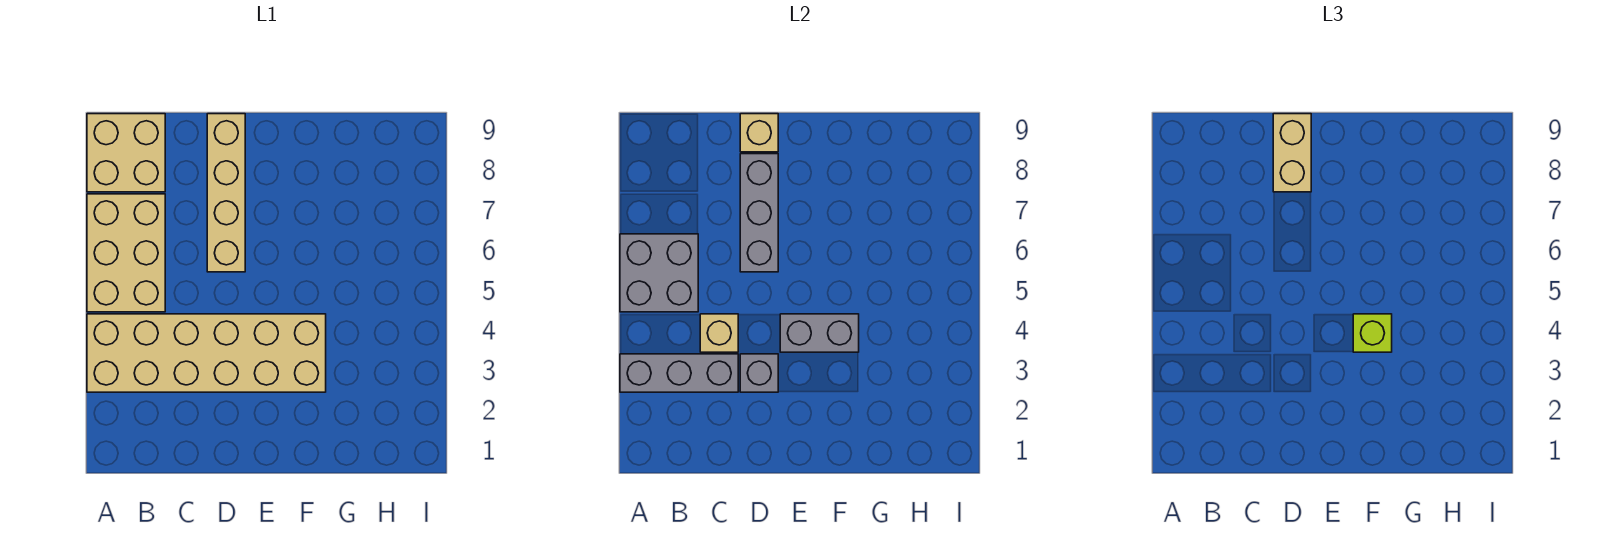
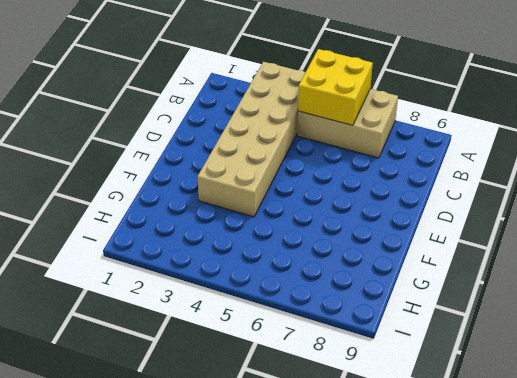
yellow 2x2 brick [298,49,373,125] -> grey 2x2 brick [620,234,698,312]
none -> tan 2x2 brick [87,114,165,192]
none -> tan 1x4 brick [207,114,245,272]
none -> grey 1x3 brick [620,354,738,392]

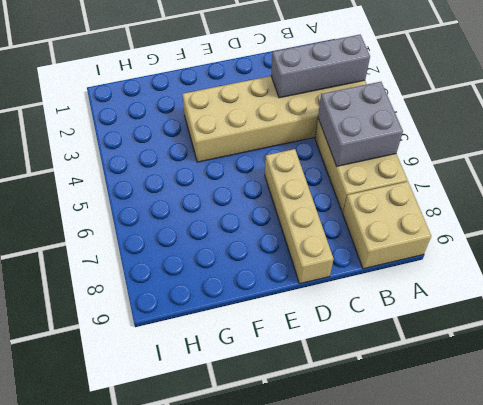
none -> tan 1x1 brick [700,314,738,352]
none -> grey 1x1 brick [740,354,778,392]
none -> grey 1x3 brick [740,154,778,272]

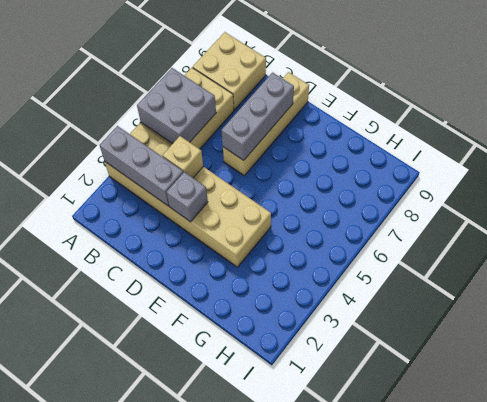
none -> tan 1x1 brick [740,114,778,152]
none -> grey 1x2 brick [780,314,859,352]
none -> tan 1x2 brick [1273,114,1311,192]

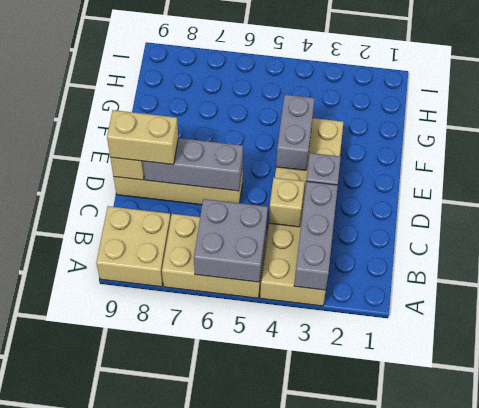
none -> lime 1x1 brick [1353,314,1392,352]

